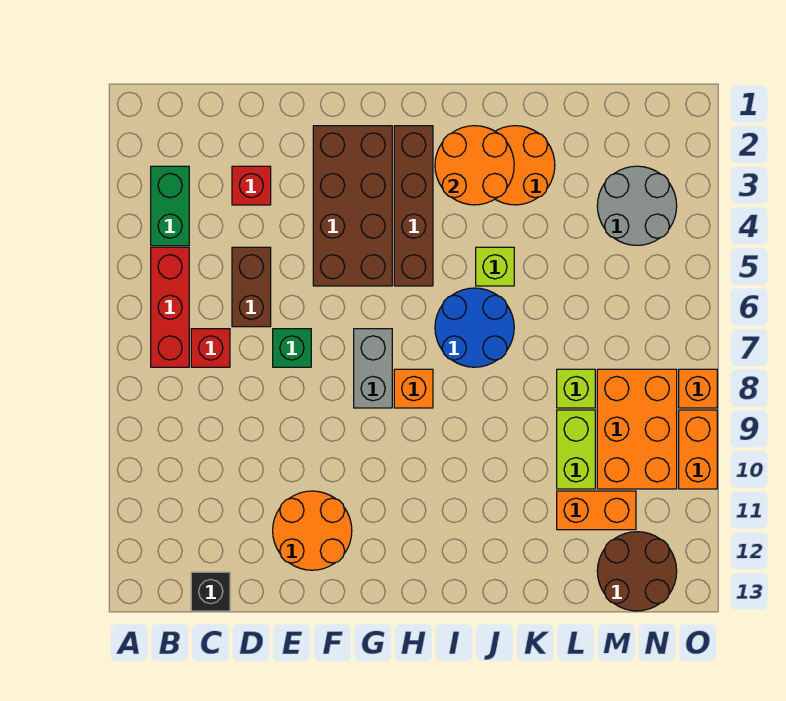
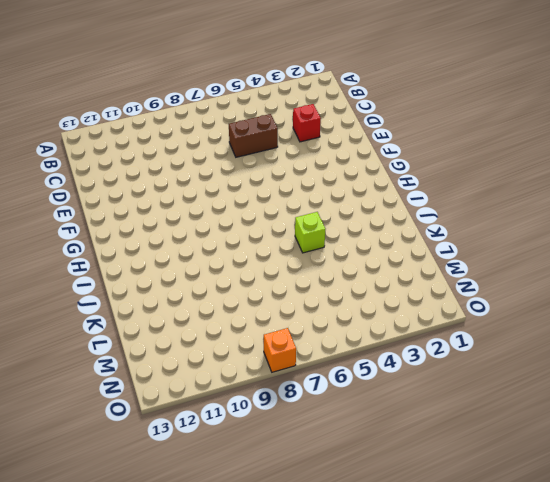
none -> green 1x2 brick [151,166,189,246]
none -> red 1x3 brick [151,247,189,367]
none -> red 1x1 brick [191,329,230,367]

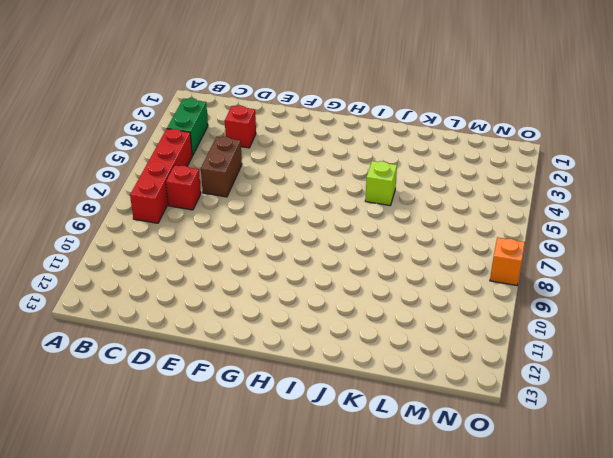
red 1x4 brick [130,129,193,223] -> red 1x3 brick [151,247,189,367]
none -> black 1x1 brick [191,572,230,611]
none -> green 1x1 brick [273,329,311,367]
none -> orange 2x2 round brick [273,491,352,570]

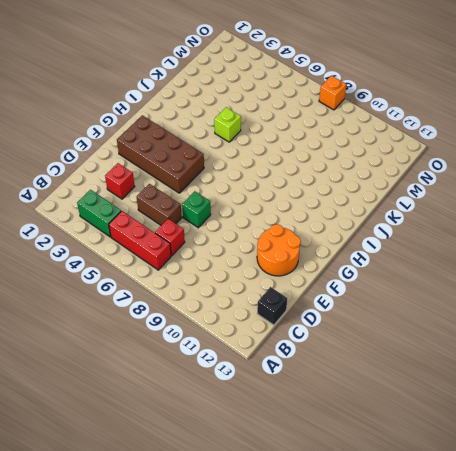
none -> grey 1x2 brick [354,329,392,408]
none -> brown 1x4 brick [394,126,433,286]
none -> orange 1x1 brick [394,369,433,408]

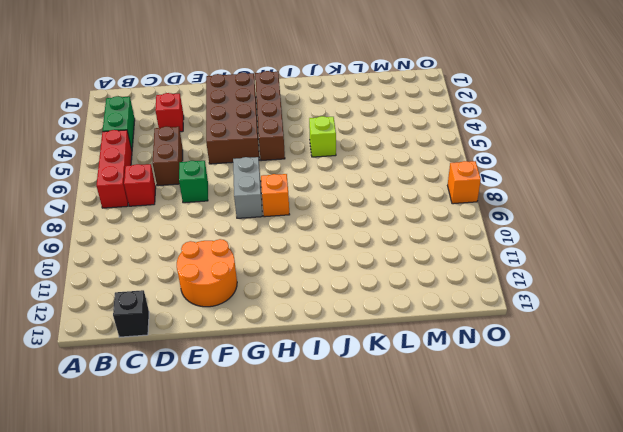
none -> blue 2x2 round brick [435,288,514,367]
none -> orange 2x2 round brick [495,126,555,205]
none -> lime 1x1 brick [557,369,595,408]

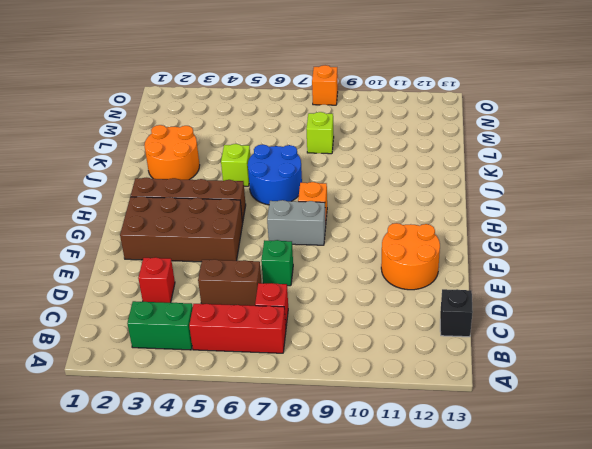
none -> lime 1x2 brick [557,410,595,489]
none -> orange 1x2 brick [557,491,636,530]
none -> grey 2x2 round brick [597,166,677,245]

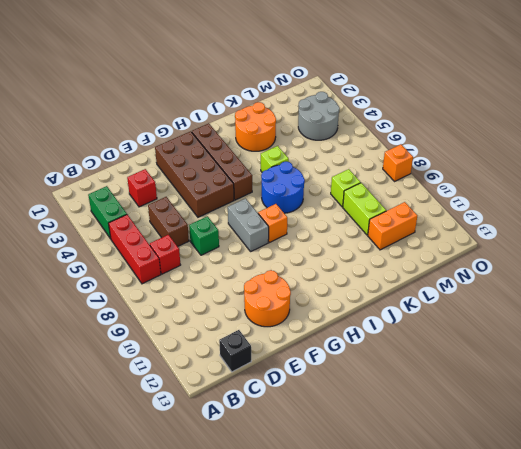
none -> orange 2x3 brick [597,369,677,489]
none -> brown 2x2 round brick [597,532,677,611]
none -> orange 1x2 brick [679,410,717,489]

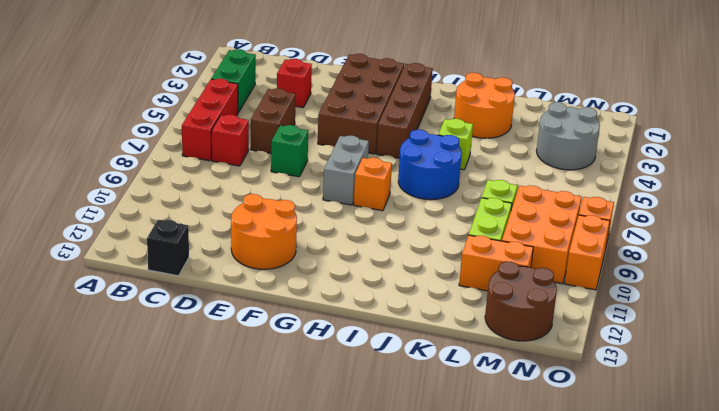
none -> orange 2x2 round brick [435,126,514,205]

